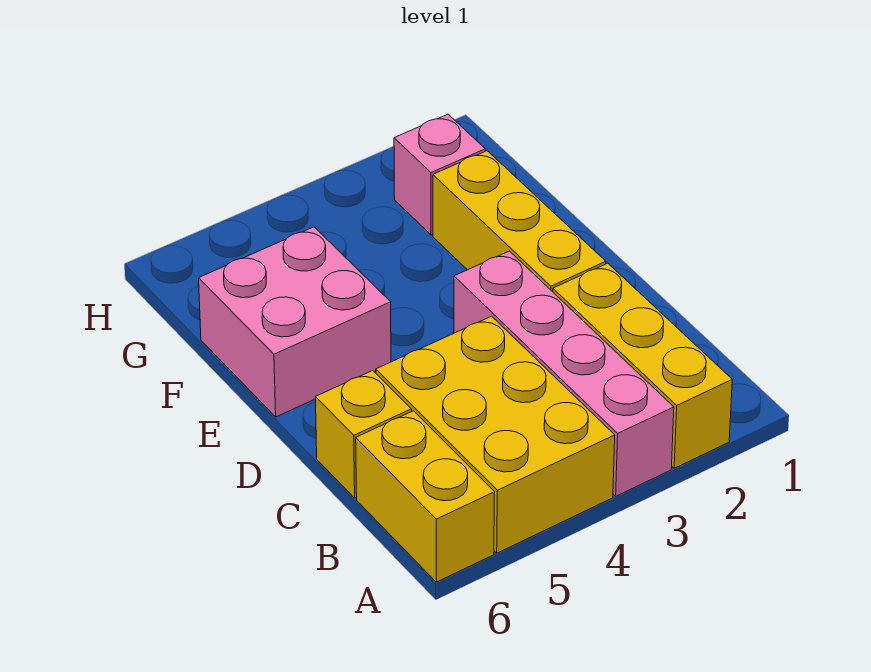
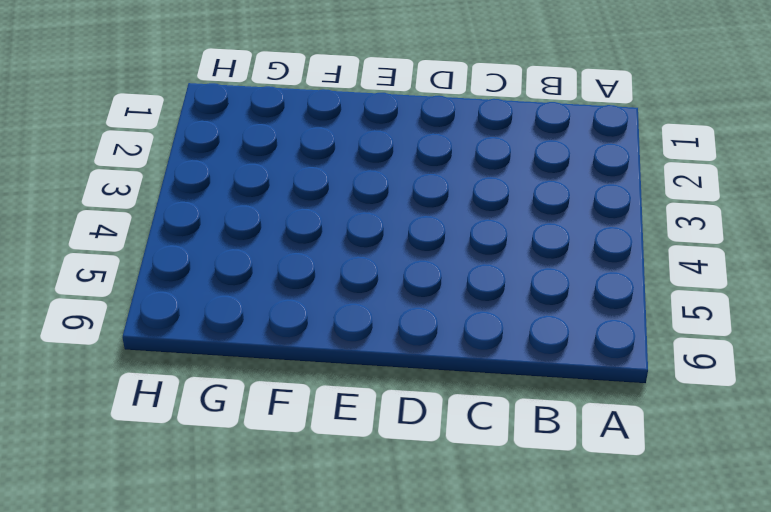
none -> yellow 1x3 brick [553,263,732,468]
none -> pink 1x4 brick [454,251,674,496]

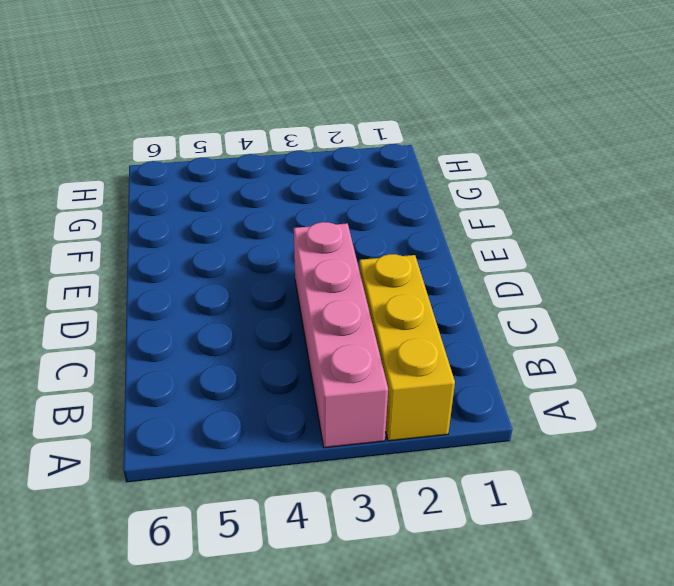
none -> yellow 2x3 brick [376,316,615,553]
none -> yellow 1x2 brick [356,411,495,582]

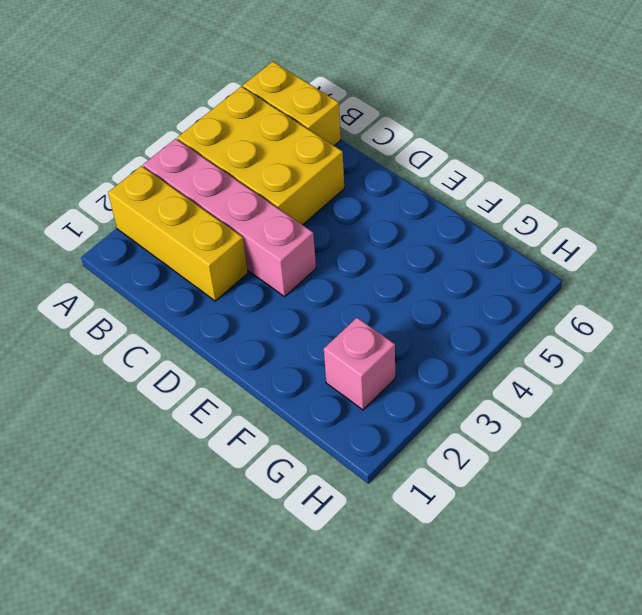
none -> yellow 1x1 brick [316,371,412,498]
none -> yellow 1x3 brick [433,151,606,292]

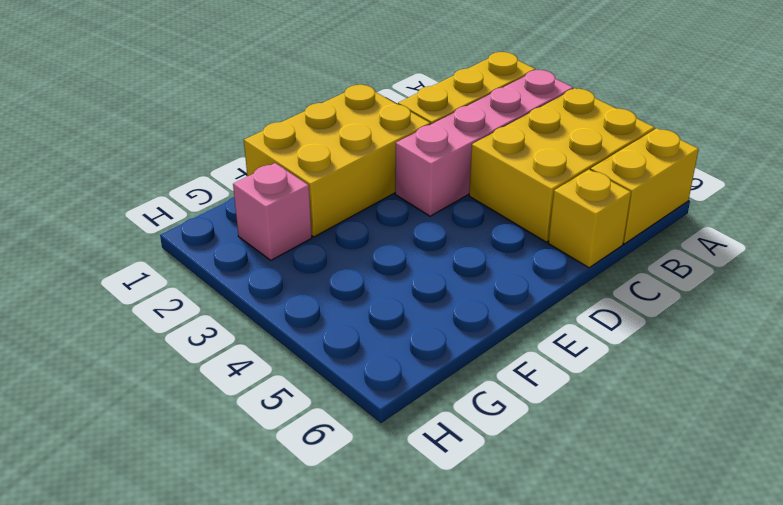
yellow 2x3 brick [244,85,430,237] -> yellow 1x3 brick [433,151,606,292]
none -> pink 2x2 brick [199,227,391,417]

